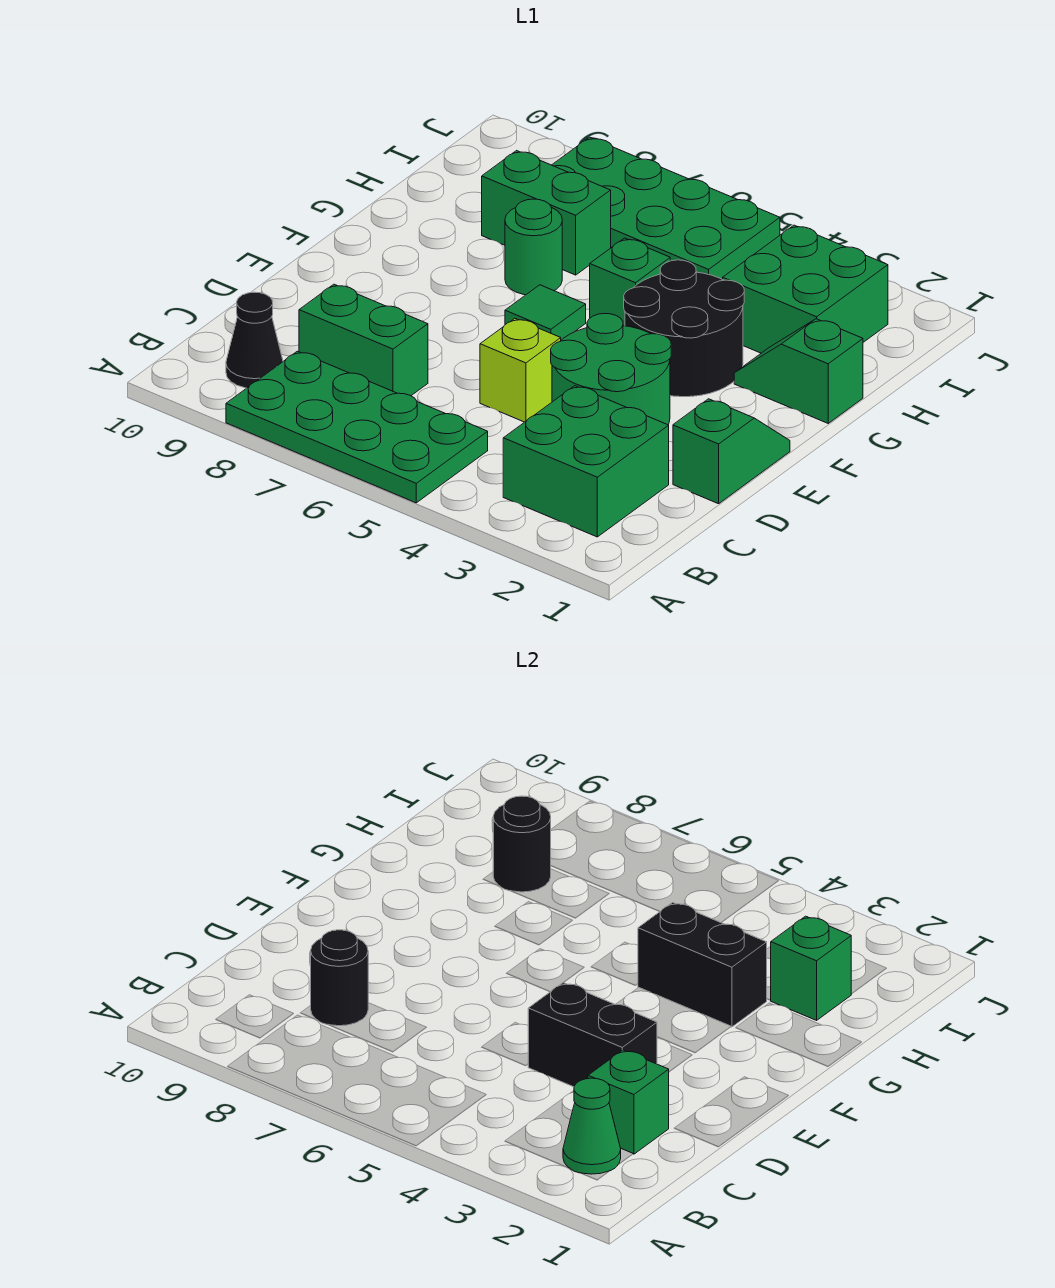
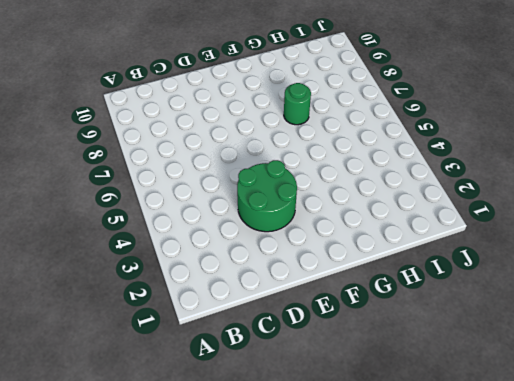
none -> green 2x4 plate [226,351,488,503]
none -> green 2x2 brick [503,386,669,537]
none -> black 1x1 cone [226,292,283,388]

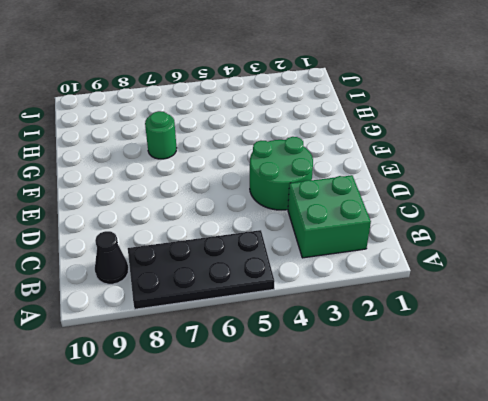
black 2x4 plate [128,230,275,309] -> green 2x4 plate [226,351,488,503]
none -> green 1x2 brick [299,284,428,396]
none -> green 1x2 slope [673,399,790,504]
none -> lime 1x1 brick [480,319,561,422]

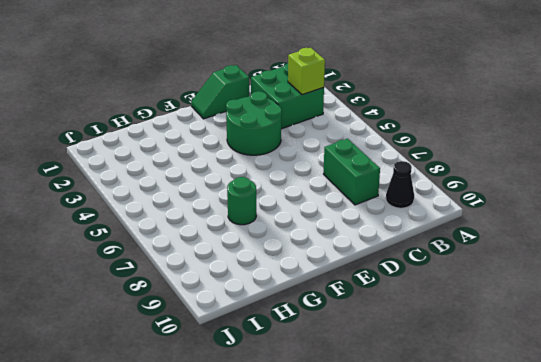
lime 1x1 brick [288,48,325,95] -> lime 1x1 brick moved to [480,319,561,422]
none -> green 2x4 plate [226,351,488,503]
none -> black 2x2 round brick [624,260,744,397]
none -> green 1x1 tile [505,285,586,340]

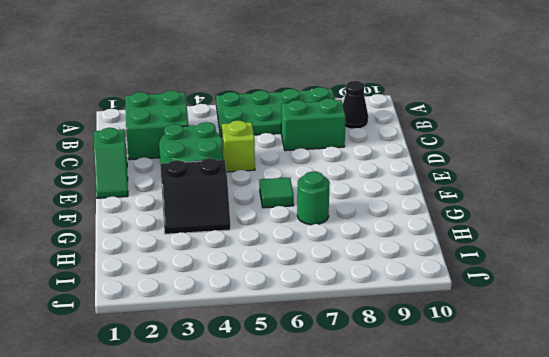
black 2x2 slope [160,158,230,234] -> black 2x2 round brick [624,260,744,397]
none -> green 1x2 slope [734,319,863,423]
none -> green 1x1 brick [590,238,670,326]
none -> green 2x2 brick [723,225,888,353]

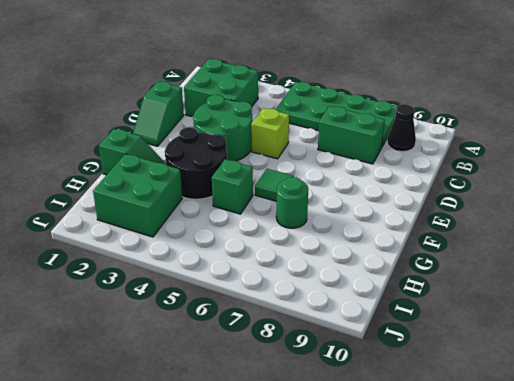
none -> green 1x2 brick [482,151,611,275]
none -> green 2x4 plate [552,137,780,279]
none -> green 1x1 cone [563,1078,621,1174]

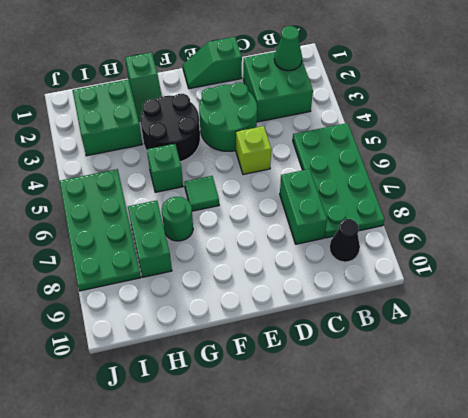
none -> green 1x1 brick [588,1050,669,1154]
none -> black 1x1 round brick [311,930,368,1026]
none -> black 1x2 brick [528,983,657,1087]

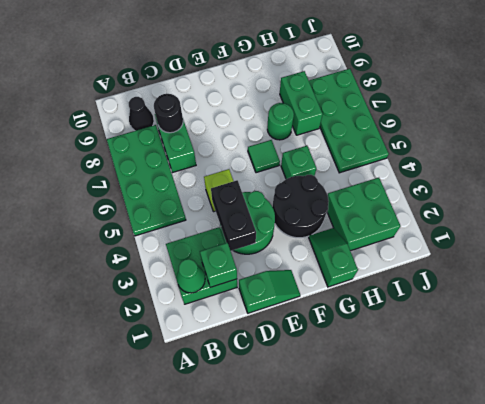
none -> black 1x2 brick [638,902,767,1027]
none -> green 1x1 brick [771,916,851,1020]
none -> black 1x1 round brick [493,796,551,892]

